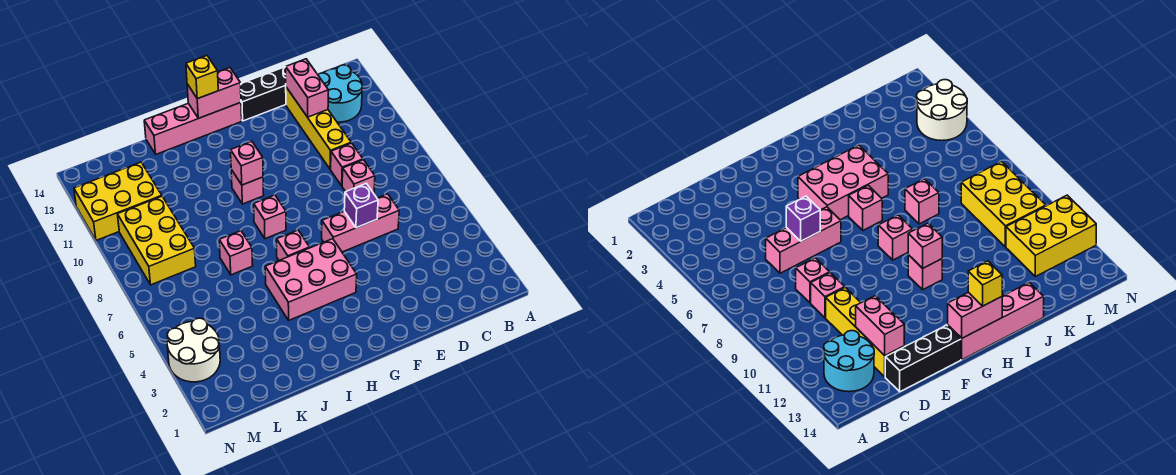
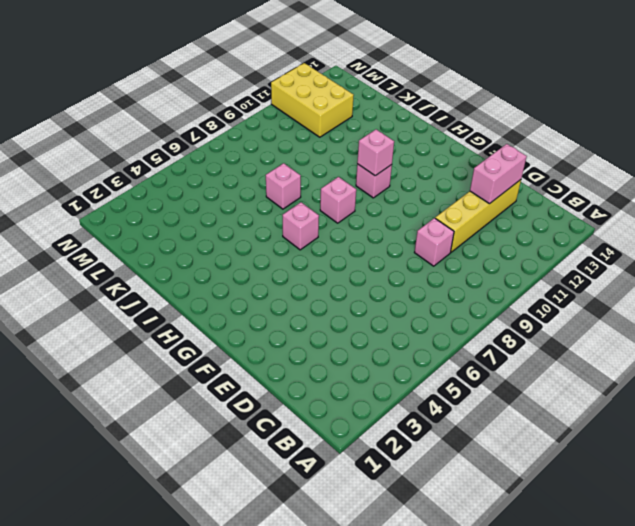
none -> cyan 2x2 round brick [318,65,363,122]
none -> pink 1x3 brick [322,194,399,252]
none -> pink 1x1 brick [342,160,375,193]

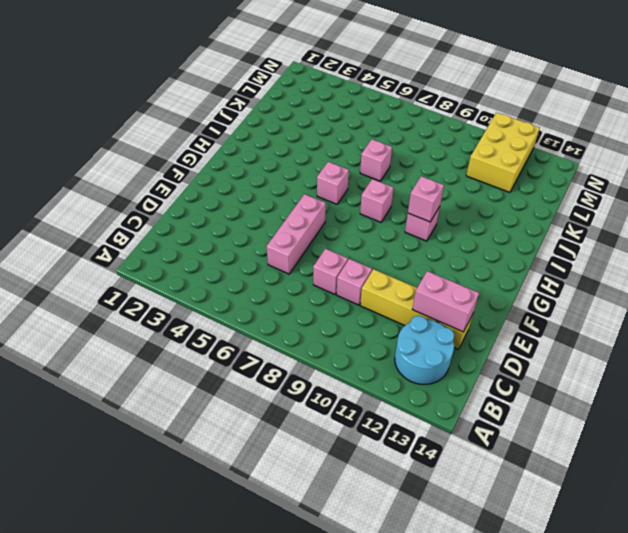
none -> black 1x3 brick [241,67,286,121]
none -> pink 2x3 brick [265,239,357,320]
none -> pink 1x4 brick [144,103,242,154]

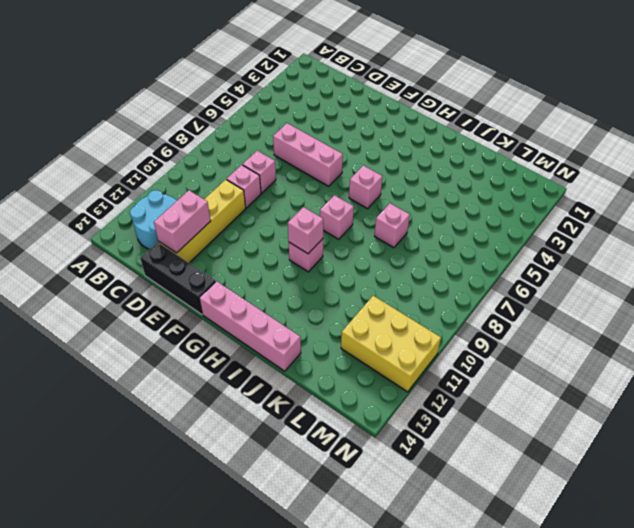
none -> pink 2x3 brick [265,239,357,320]
none -> yellow 2x3 brick [117,196,196,285]
none -> white 2x2 round brick [167,318,220,382]

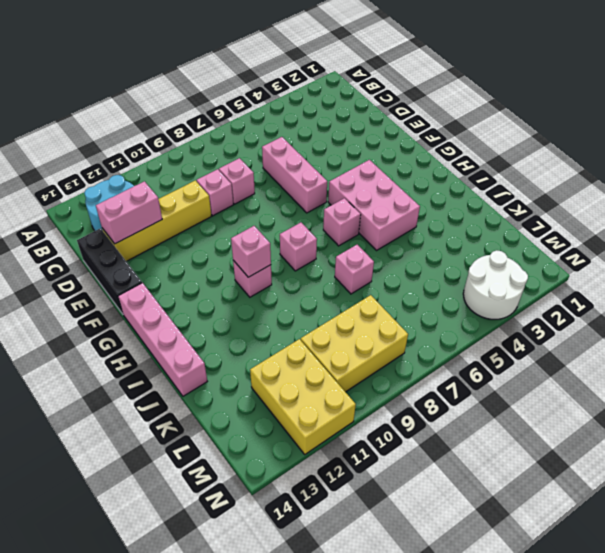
none -> purple 1x1 brick [344,183,378,228]
none -> pink 1x2 brick [187,68,241,118]
none -> yellow 1x1 brick [186,56,218,99]

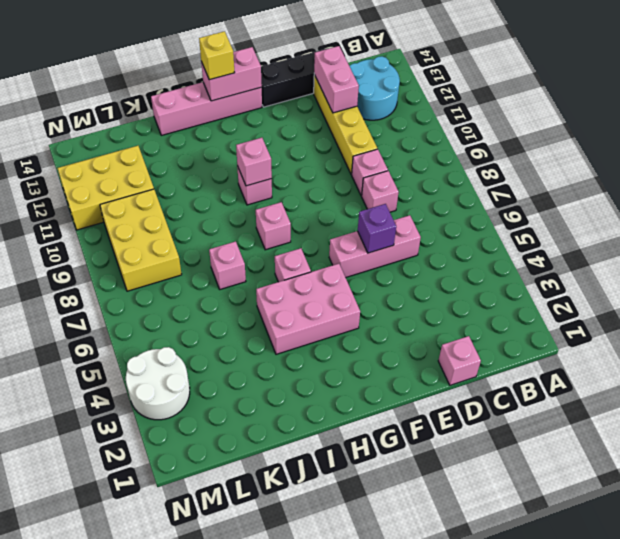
pink 1x1 brick [438,336,481,385] -> none

